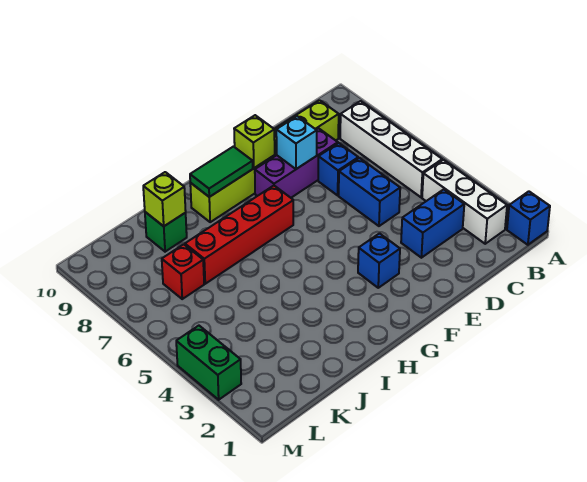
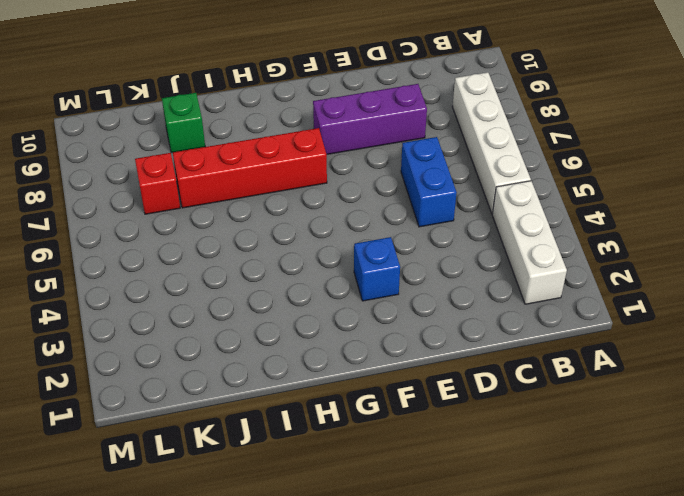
none -> blue 1x1 brick [507,191,550,245]
none -> blue 1x2 brick [401,189,464,258]
none -> lime 1x6 brick [190,100,339,222]

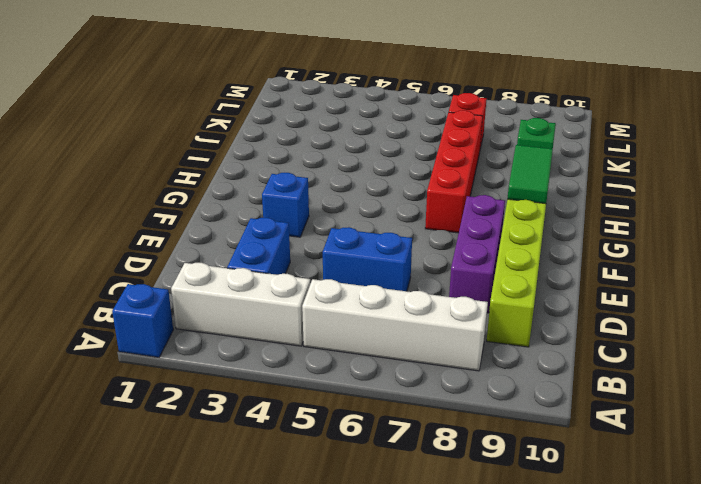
none -> blue 1x1 brick [318,143,358,195]
none -> green 1x2 brick [176,326,241,400]
none -> cyan 1x1 brick [276,116,317,169]

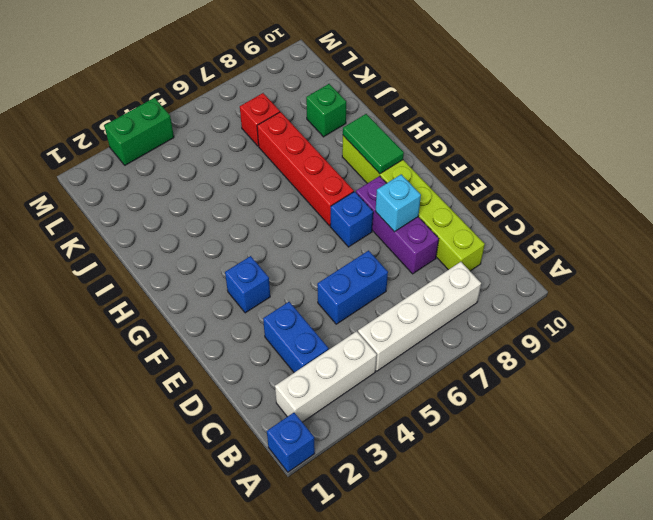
blue 1x1 brick [330,192,373,247] -> blue 1x1 brick moved to [318,143,358,195]
none -> lime 1x1 brick [234,115,275,168]
none -> lime 1x1 brick [143,172,186,226]

